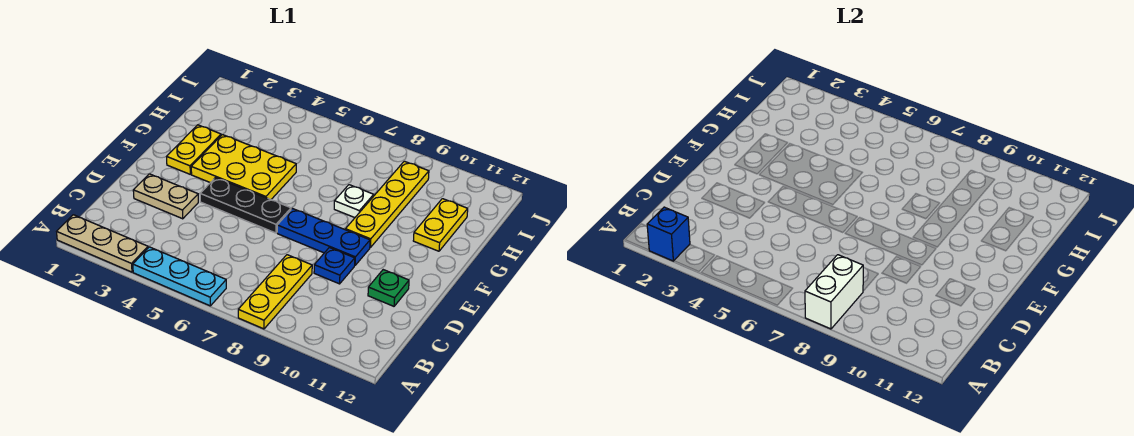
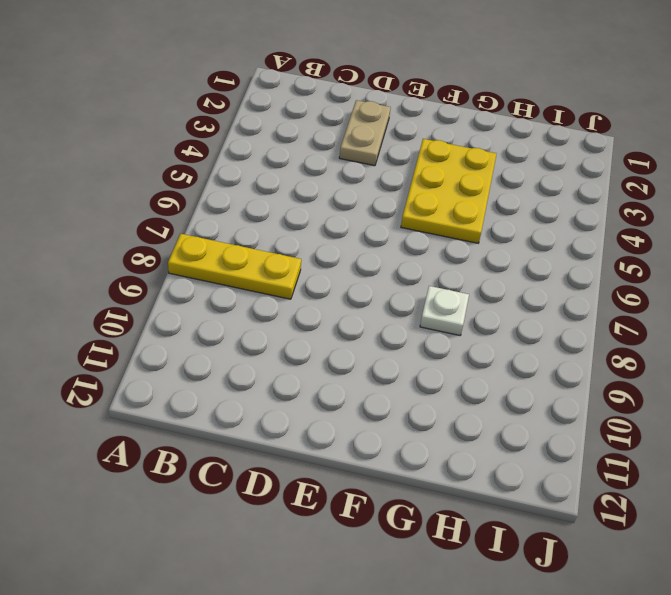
none -> tan 1x3 plate [57,215,148,272]
none -> cyan 1x3 plate [133,247,226,306]
none -> blue 1x1 plate [314,248,355,284]

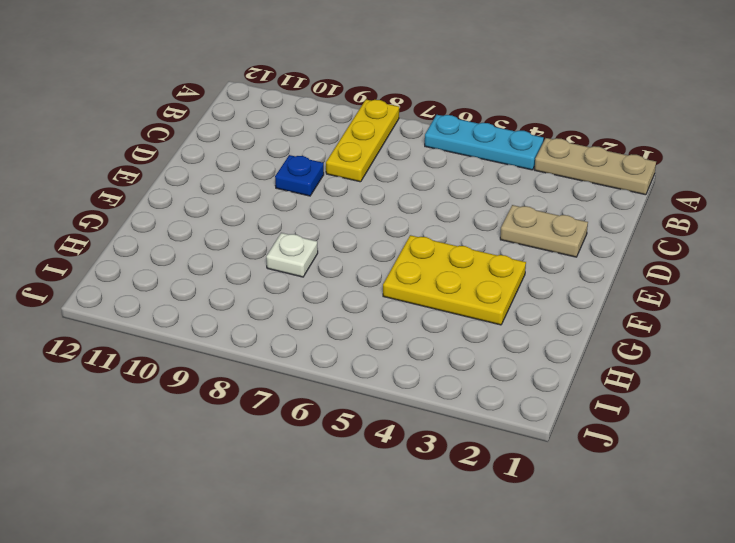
none -> green 1x1 plate [368,270,409,306]
none -> black 1x3 plate [200,177,291,233]
none -> blue 1x3 plate [277,208,370,265]

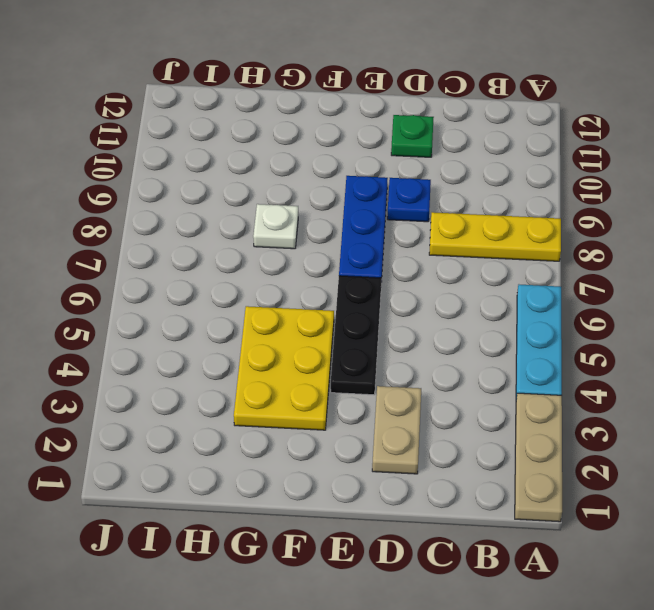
none -> yellow 1x2 plate [167,125,221,174]
none -> yellow 1x4 plate [345,161,429,248]
none -> yellow 1x2 plate [413,199,468,251]

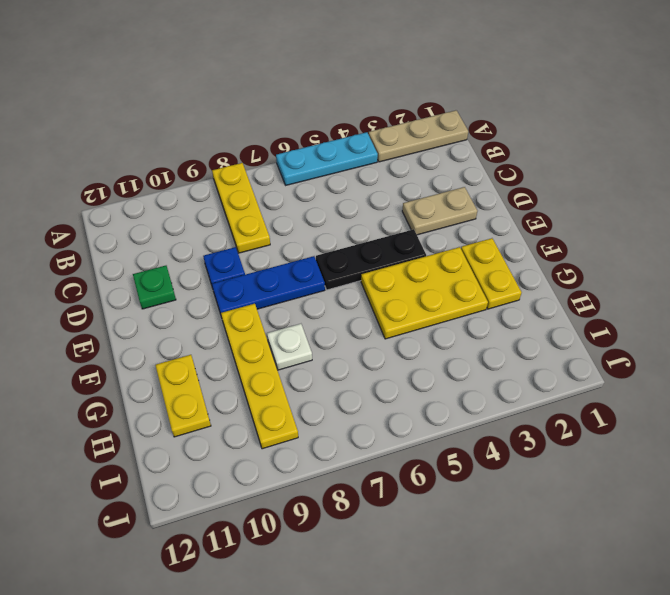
none -> blue 1x1 brick [647,207,690,261]
none -> white 1x2 brick [805,255,863,329]

